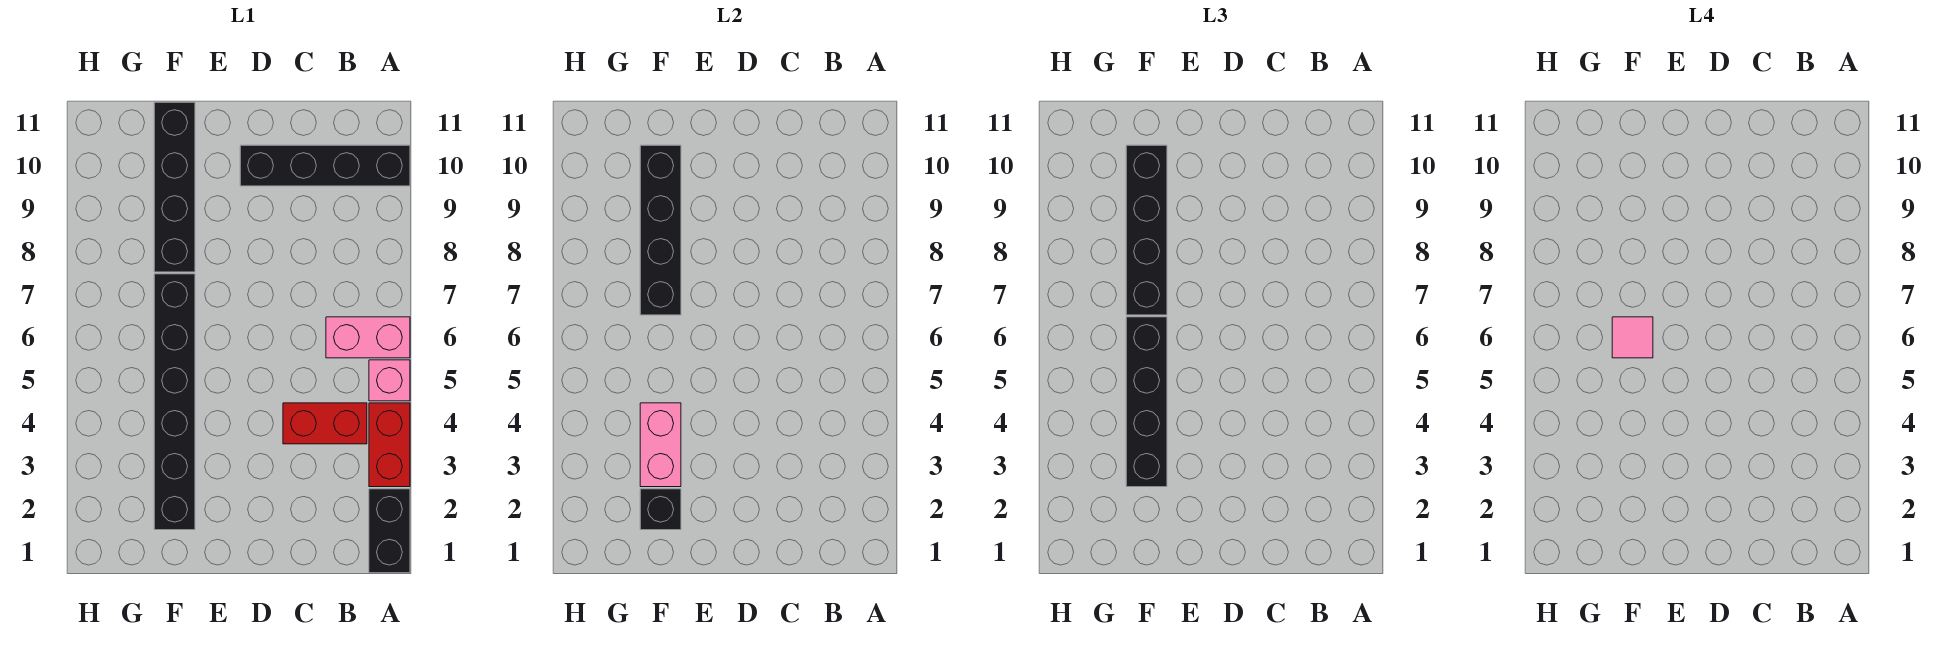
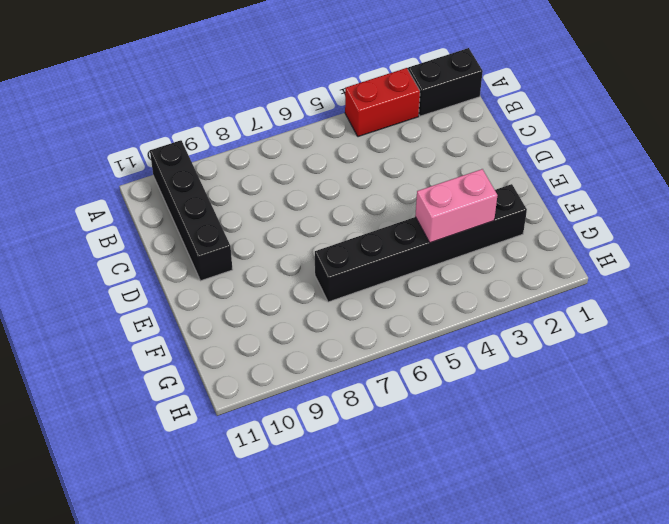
none -> pink 1x1 brick [369,360,410,401]
none -> pink 1x2 brick [326,317,410,358]
none -> red 1x2 brick [283,403,367,444]

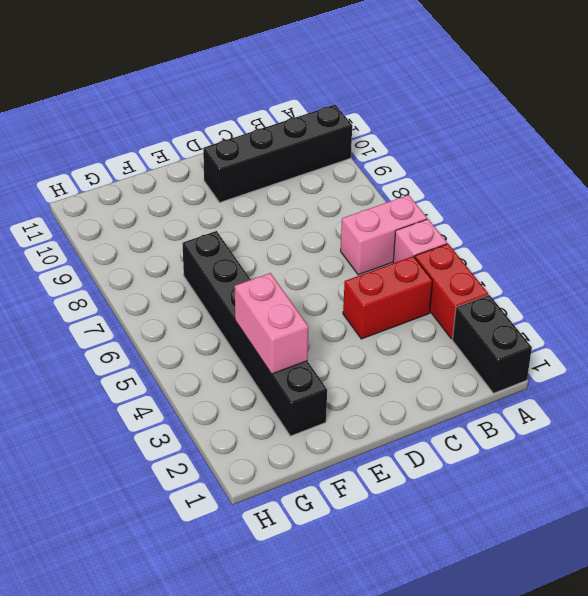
none -> black 1x4 brick [154,102,195,272]
none -> black 1x1 brick [640,489,681,530]
none -> black 1x4 brick [640,145,681,315]

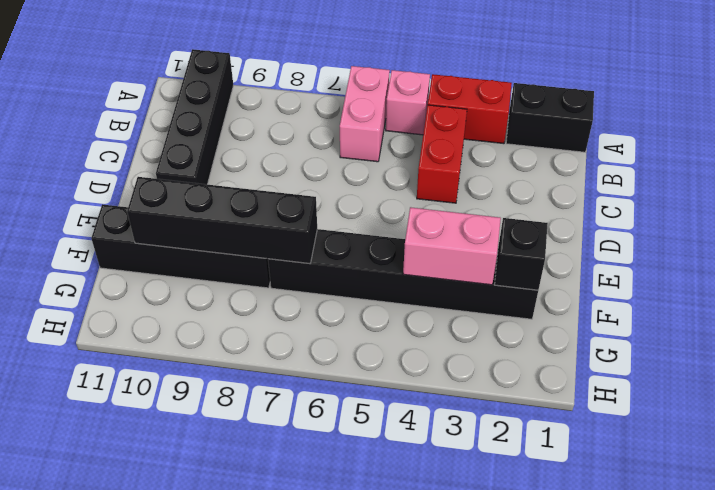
none -> black 1x4 brick [1126,317,1167,487]
none -> black 1x4 brick [1126,145,1167,315]
none -> pink 1x1 tile [1612,317,1653,358]

